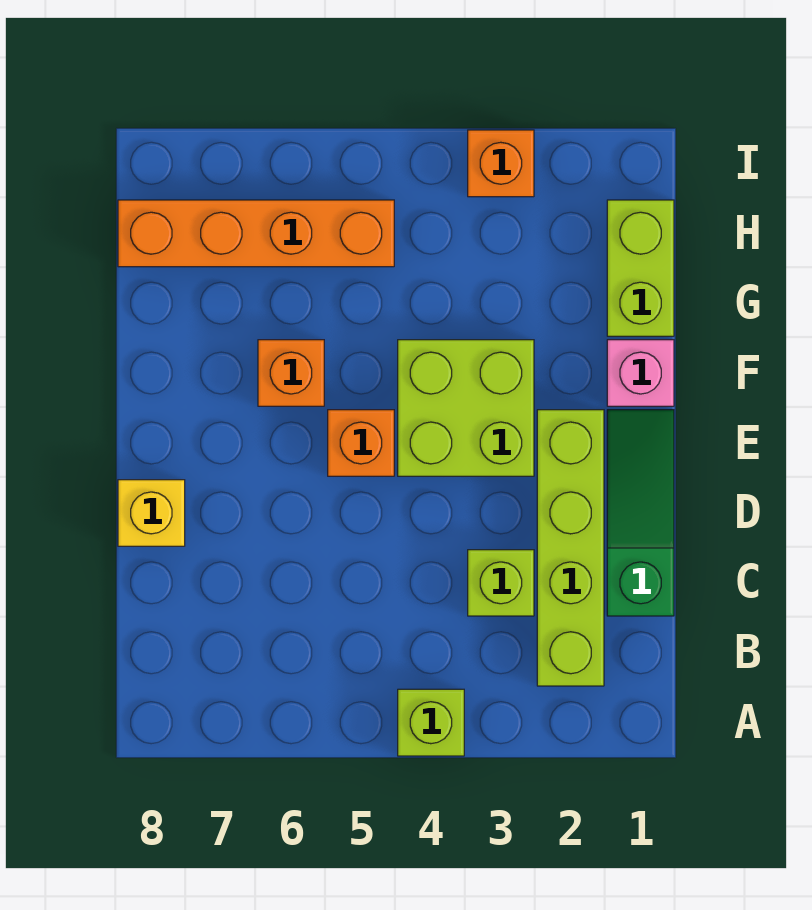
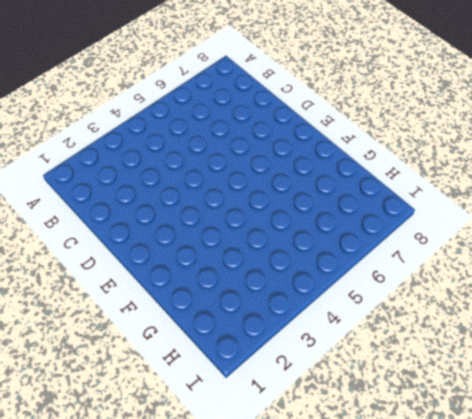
none -> lime 1x1 brick [398,689,464,756]
none -> lime 1x4 brick [537,410,604,686]
none -> green 1x3 slope [607,410,674,616]

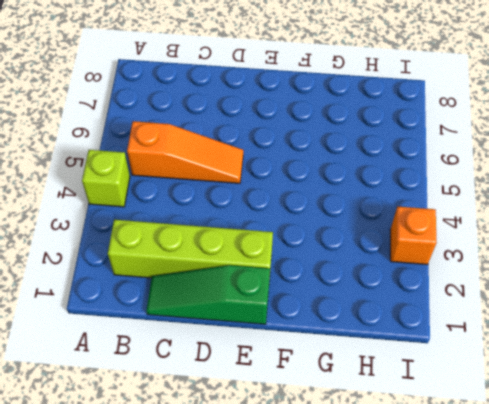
orange 1x3 slope [127,121,243,183] -> none
green 1x3 slope [146,265,270,324] -> green 1x3 slope turned to [607,410,674,616]
none -> lime 1x1 brick [468,550,534,616]
none -> yellow 1x1 brick [118,480,185,546]
none -> lime 2x2 brick [398,340,534,476]

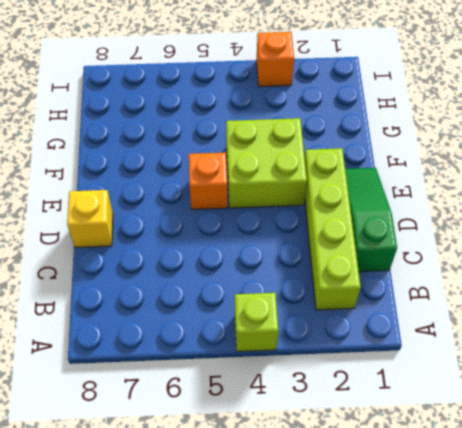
none -> lime 1x1 brick [468,550,534,616]
none -> pink 1x1 brick [607,340,674,406]
none -> orange 1x1 brick [258,340,324,406]

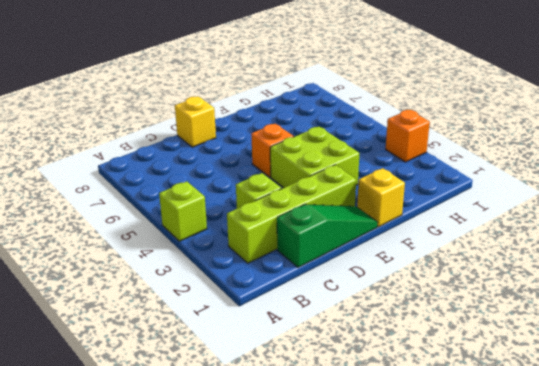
yellow 1x1 brick [357,168,405,227] -> pink 1x1 brick [607,340,674,406]
none -> orange 1x1 brick [258,340,324,406]
none -> lime 1x2 brick [607,200,674,336]
none -> orange 1x4 brick [118,200,394,267]

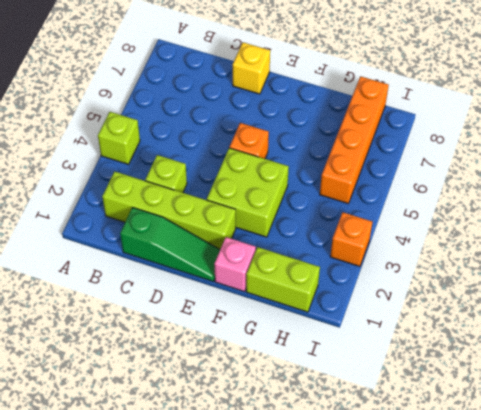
none -> orange 1x1 brick [258,340,324,406]

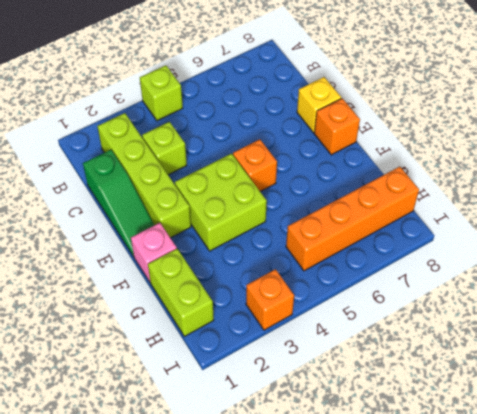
orange 1x1 brick [314,98,360,155] -> orange 1x1 brick moved to [258,340,324,406]

